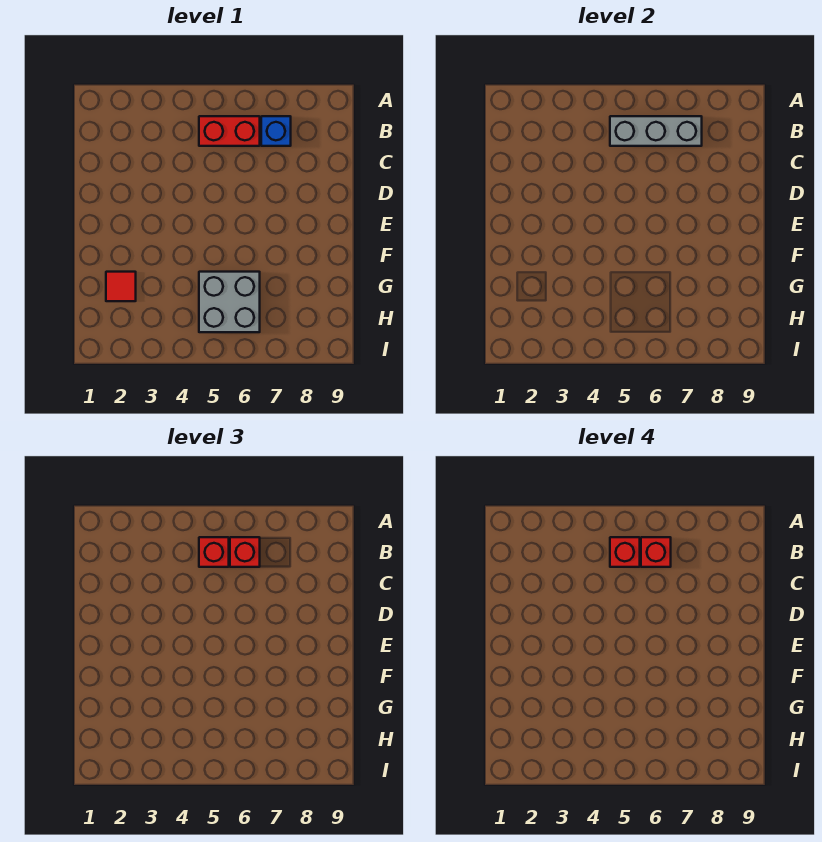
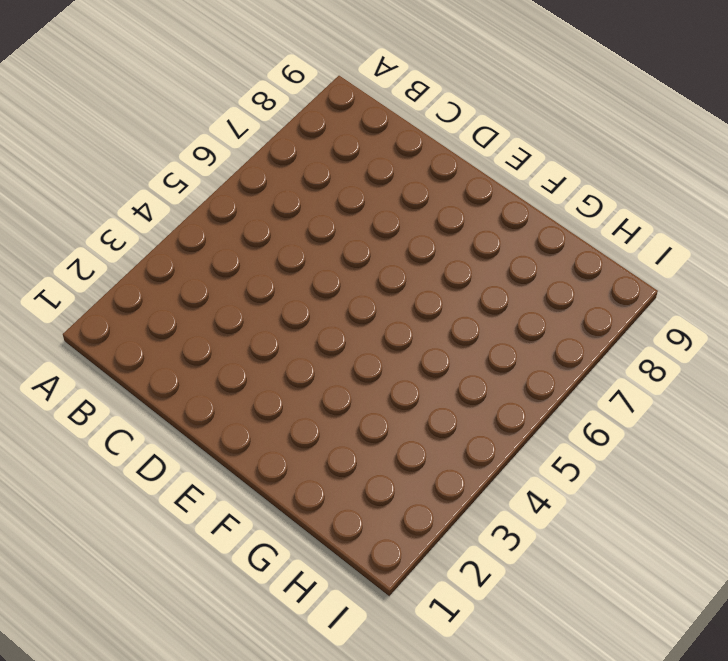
none -> red 1x2 brick [199,116,260,146]
none -> blue 1x1 brick [261,116,291,146]

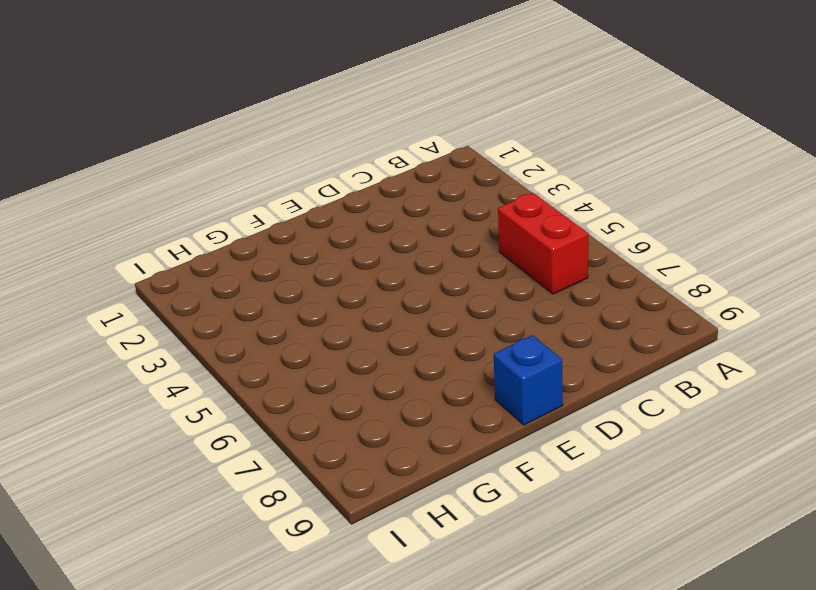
blue 1x1 brick [494,335,563,425] -> blue 1x1 brick moved to [261,116,291,146]
none -> red 1x1 tile [106,272,136,301]
none -> grey 2x2 brick [199,272,260,332]

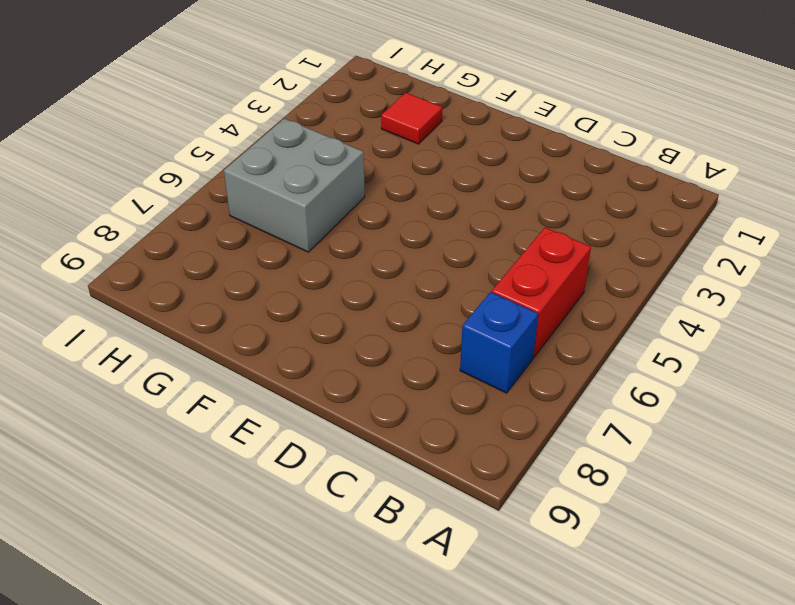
none -> grey 1x3 brick [610,116,702,146]
none -> red 1x1 brick [199,537,229,567]

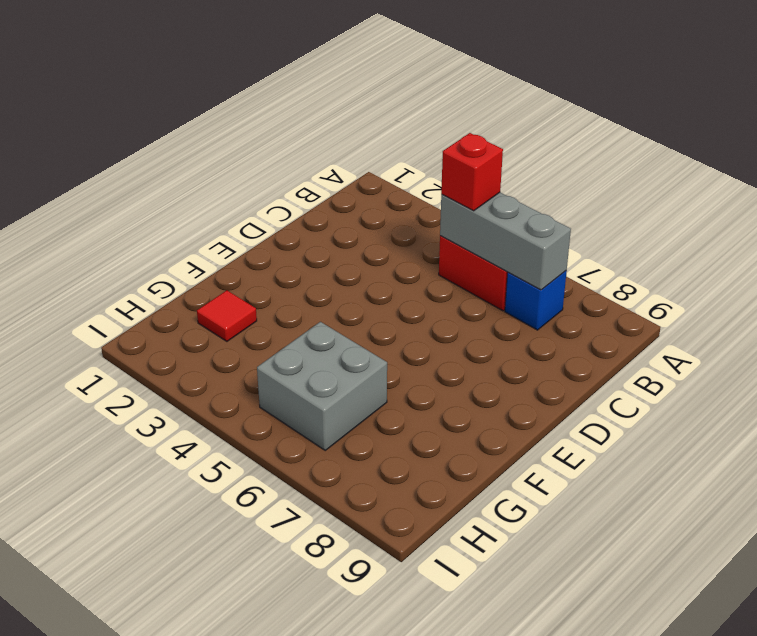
none -> red 1x1 brick [230,537,260,567]
none -> red 1x1 brick [610,537,640,567]

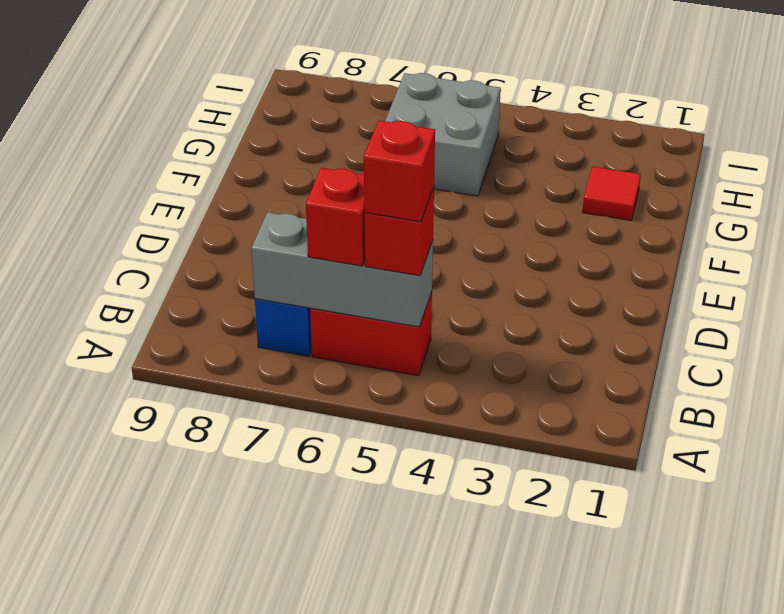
none -> red 1x1 brick [641,537,671,567]

